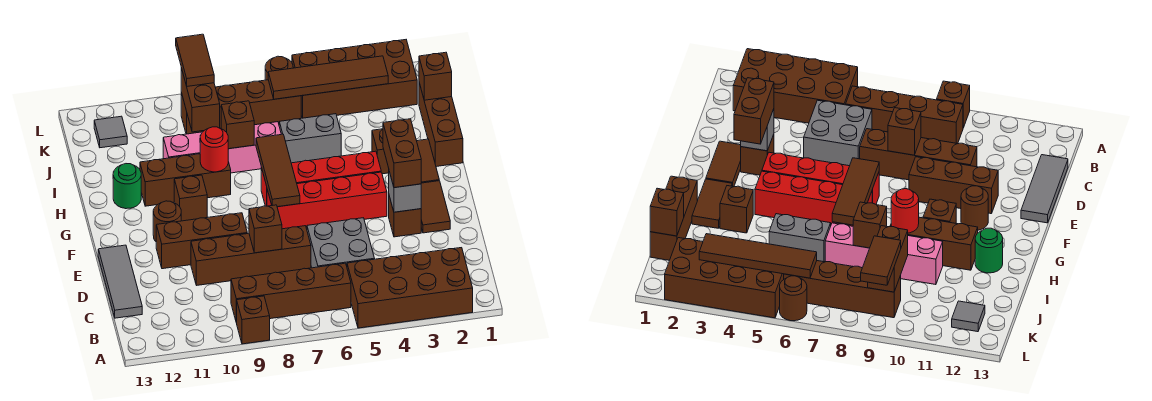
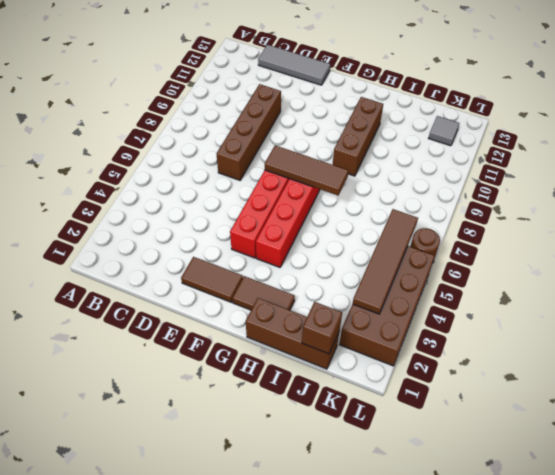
none -> brown 2x4 brick [347,248,473,328]
none -> brown 1x1 brick [237,296,270,344]
none -> brown 1x4 brick [231,263,351,323]
none -> grey 2x2 brick [307,218,375,268]

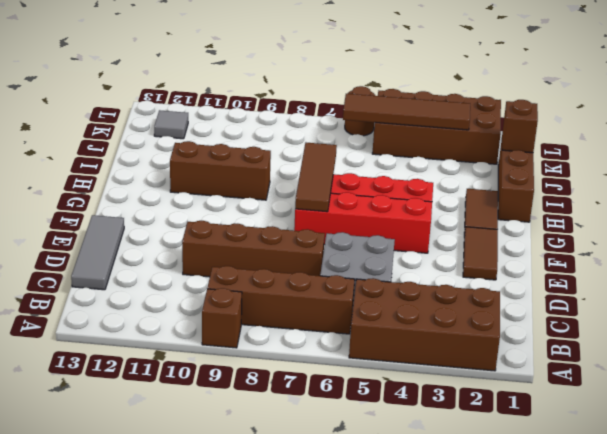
none -> brown 1x1 brick [389,196,421,237]
none -> brown 1x3 brick [156,213,247,269]
none -> brown 1x1 round brick [153,201,181,241]
none -> brown 1x1 brick [174,175,207,221]

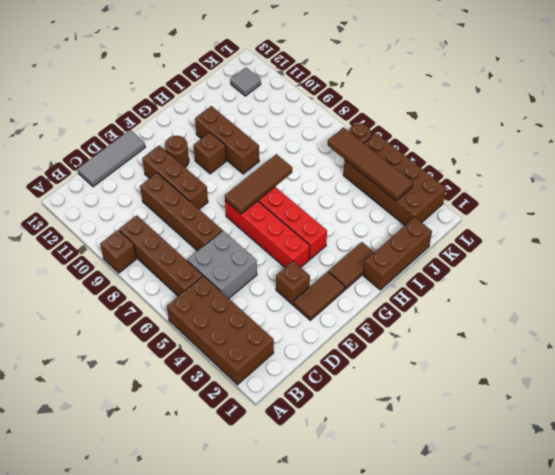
none -> brown 1x1 brick [372,129,389,174]
none -> green 1x1 round brick [113,164,141,209]
none -> grey 1x2 brick [279,114,341,163]
none -> pink 1x4 brick [163,122,281,173]

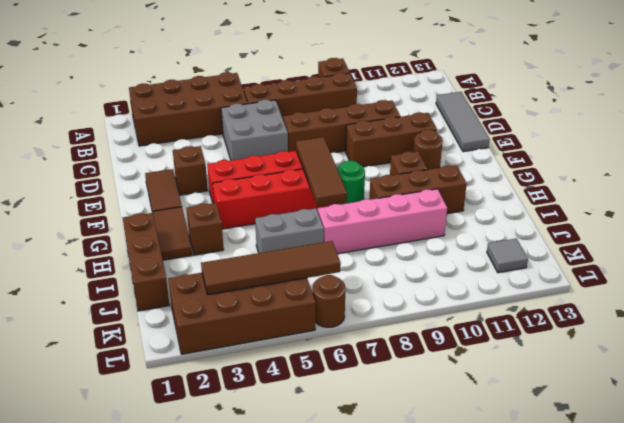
green 1x1 round brick [337,161,365,204] -> green 1x1 round brick moved to [113,164,141,209]
none -> brown 1x4 brick [181,80,301,134]
none -> brown 1x1 brick [249,205,282,253]
none -> grey 1x1 brick [389,172,421,212]
none -> red 1x1 round brick [200,127,228,172]

